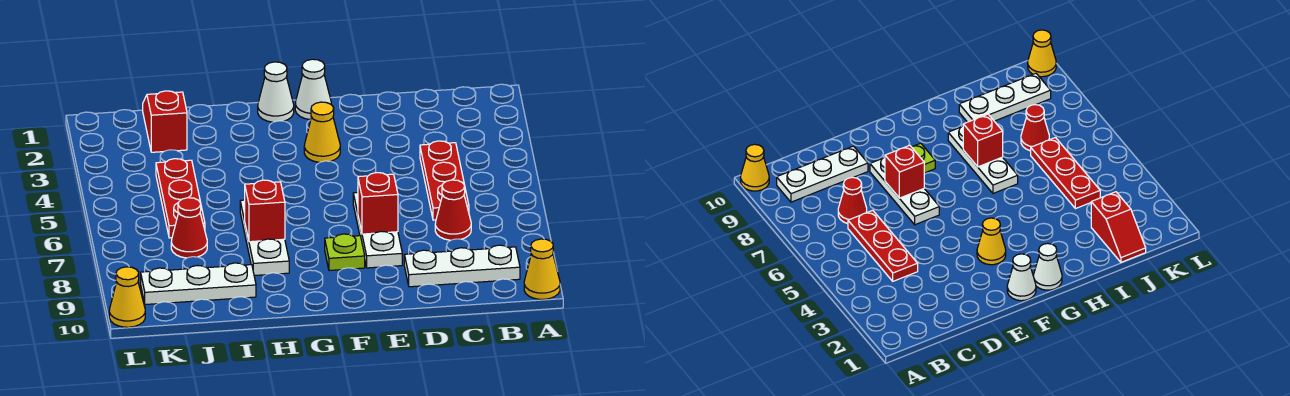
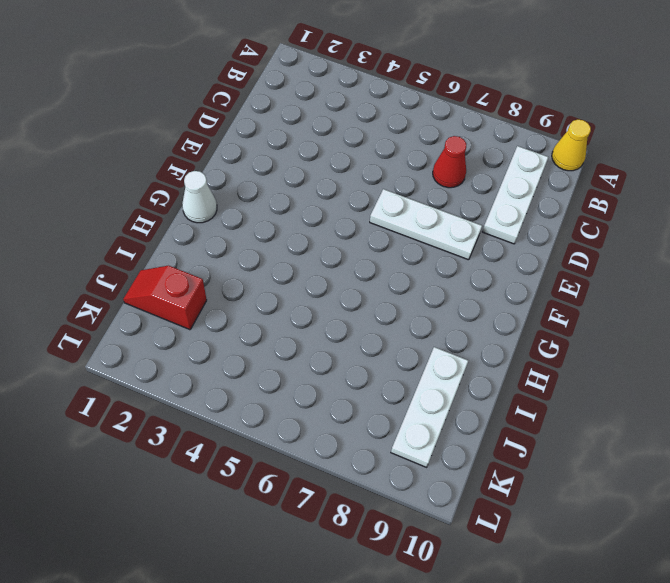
none -> red 1x3 plate [420,141,469,220]
none -> white 1x1 cone [295,59,331,120]
none -> yellow 1x1 cone [304,102,340,162]

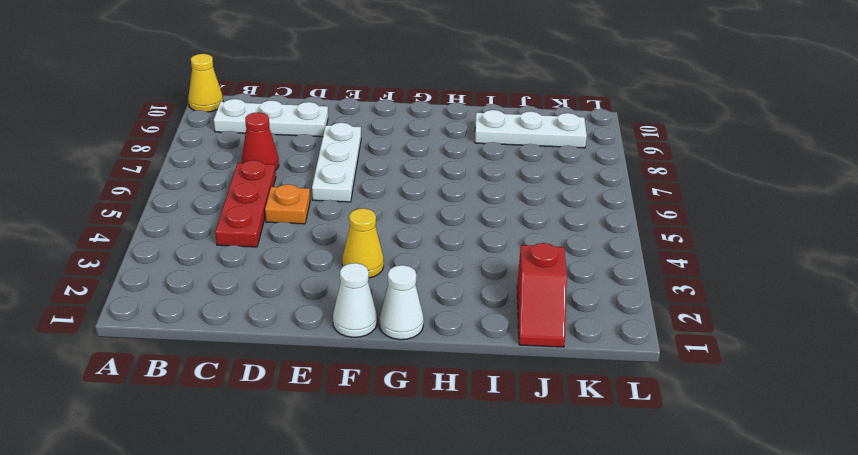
orange 1x1 plate [265,184,310,224] -> none
none -> lime 1x1 plate [325,234,365,270]
none -> white 1x3 plate [240,200,289,276]
none -> red 1x3 plate [156,159,205,238]

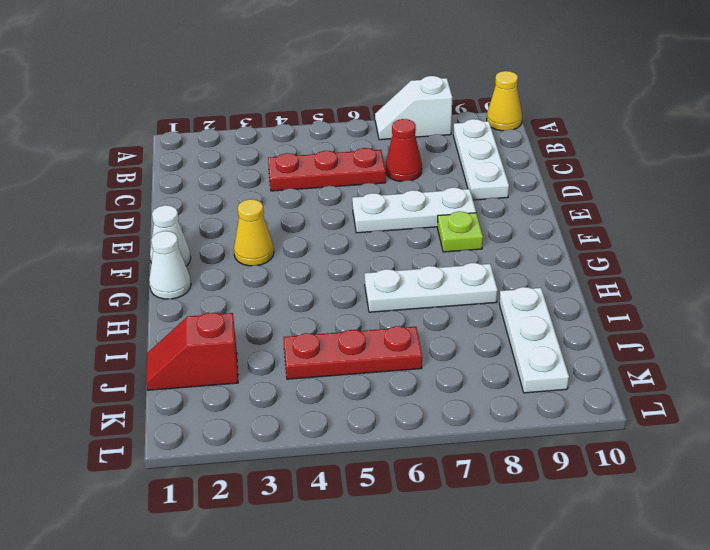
white 1x2 slope [375,76,452,140] -> none
none -> red 1x1 cone [171,198,207,258]
none -> yellow 1x1 cone [109,267,145,327]
none -> red 1x1 brick [358,173,398,234]

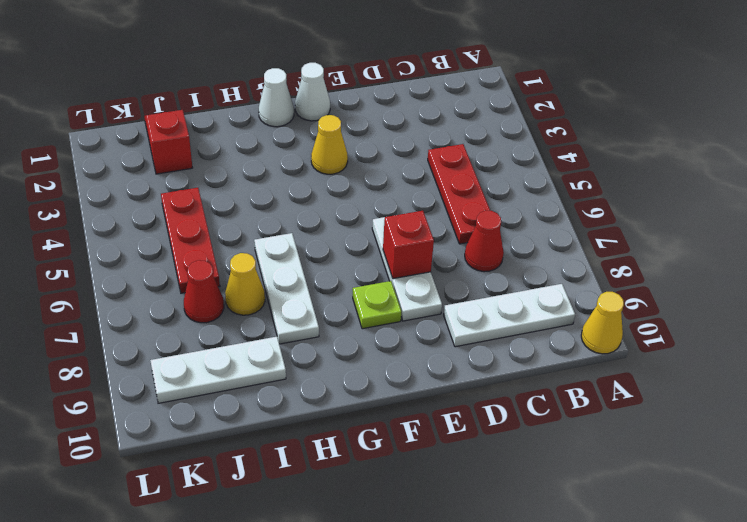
yellow 1x1 cone [225,253,265,315] -> yellow 1x1 cone moved to [109,267,145,327]
none -> red 1x1 brick [245,180,285,242]

